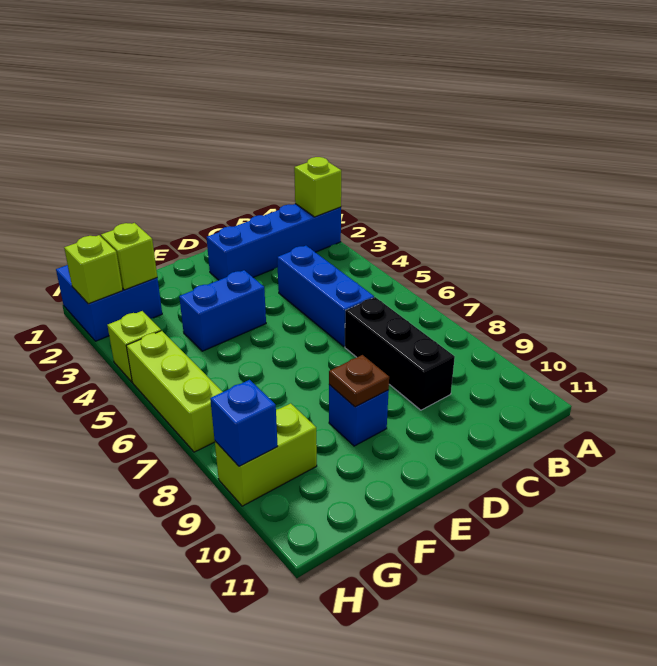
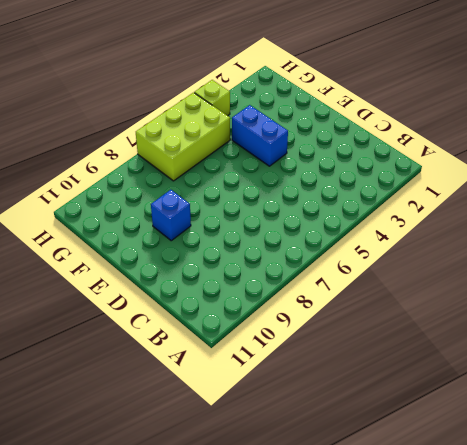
lime 2x3 brick [136,93,230,181] -> lime 1x3 brick [127,331,222,452]
none -> blue 1x4 brick [207,204,341,280]
none -> blue 1x3 brick [277,246,374,346]
none -> black 1x3 brick [345,297,455,410]

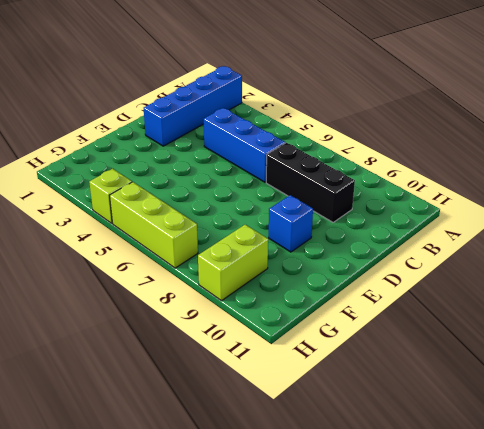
none -> blue 1x2 brick [179,270,266,351]
none -> blue 2x2 brick [56,265,162,341]
none -> lime 1x1 brick [294,157,341,217]

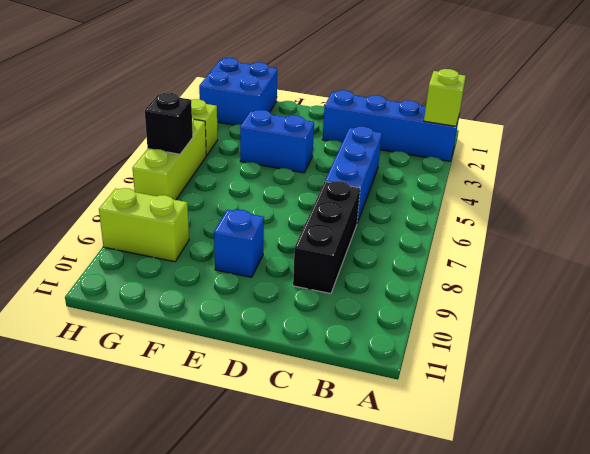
black 1x1 brick [145,93,193,154] -> none
none -> brown 1x1 plate [329,355,389,407]
none -> lime 1x1 brick [101,223,157,290]
none -> lime 1x1 brick [64,235,123,304]

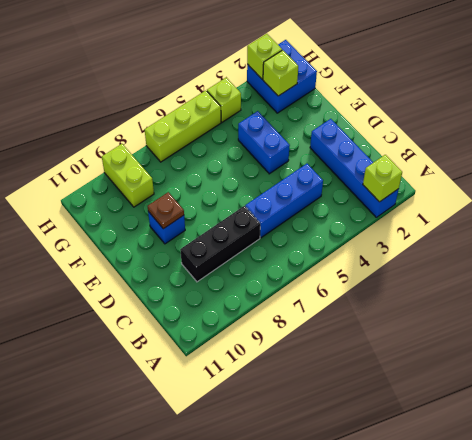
none -> blue 1x1 brick [210,380,278,466]

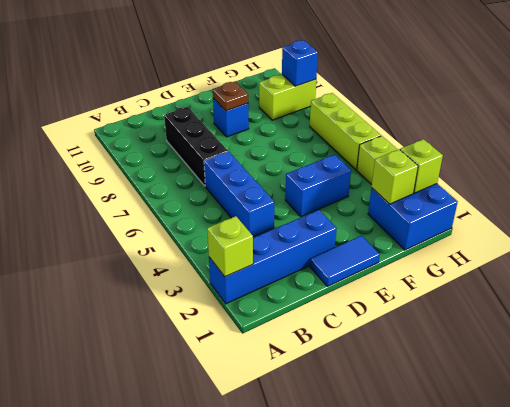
blue 1x2 tile [310,236,380,286] -> none

